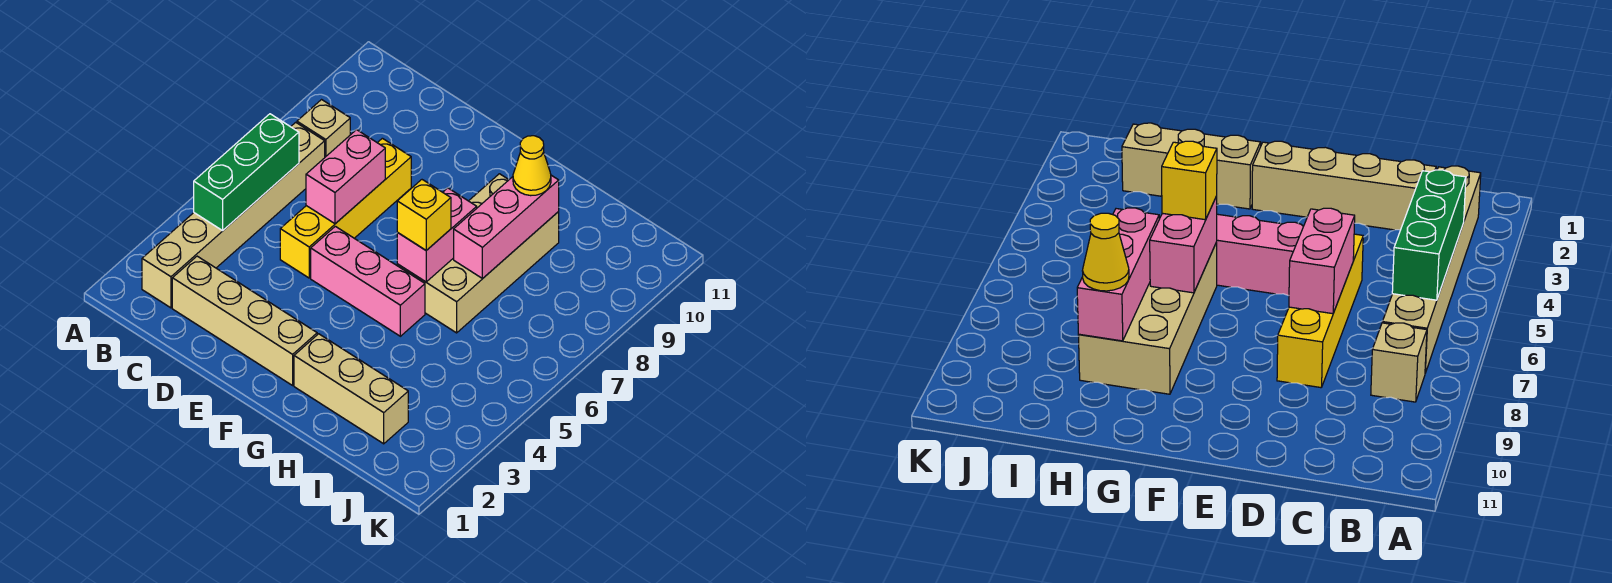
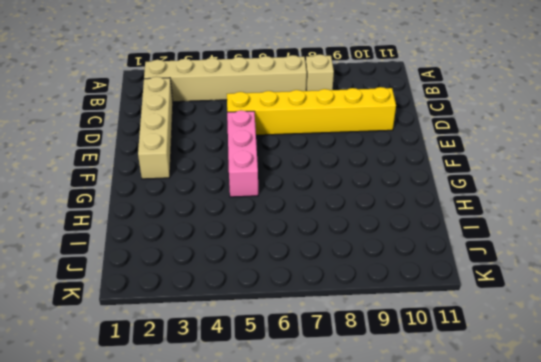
yellow 1x6 brick [227,87,396,135] -> yellow 1x4 brick [280,138,411,278]
none -> tan 1x3 brick [294,334,408,444]
none -> tan 2x4 brick [397,174,559,333]
none -> green 1x3 brick [194,114,299,231]

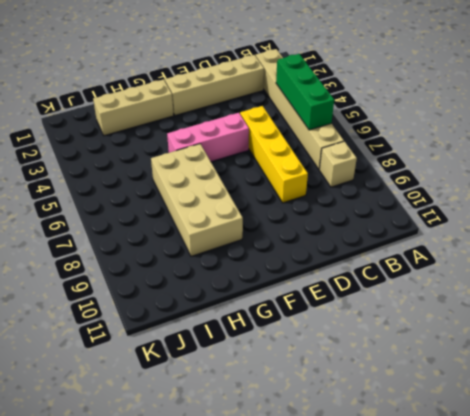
none -> pink 1x2 brick [306,130,385,224]
none -> pink 1x2 brick [397,188,477,282]
none -> pink 1x3 brick [454,175,559,278]

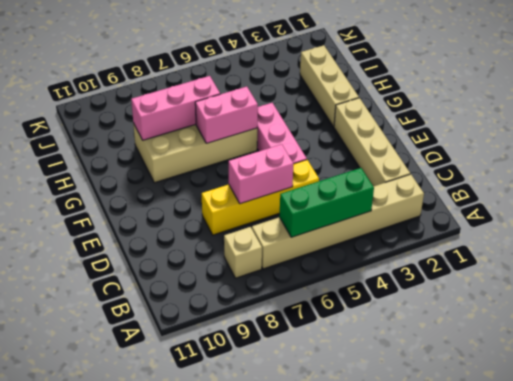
none -> yellow 1x1 brick [397,180,451,250]
none -> yellow 1x1 cone [513,136,551,196]

